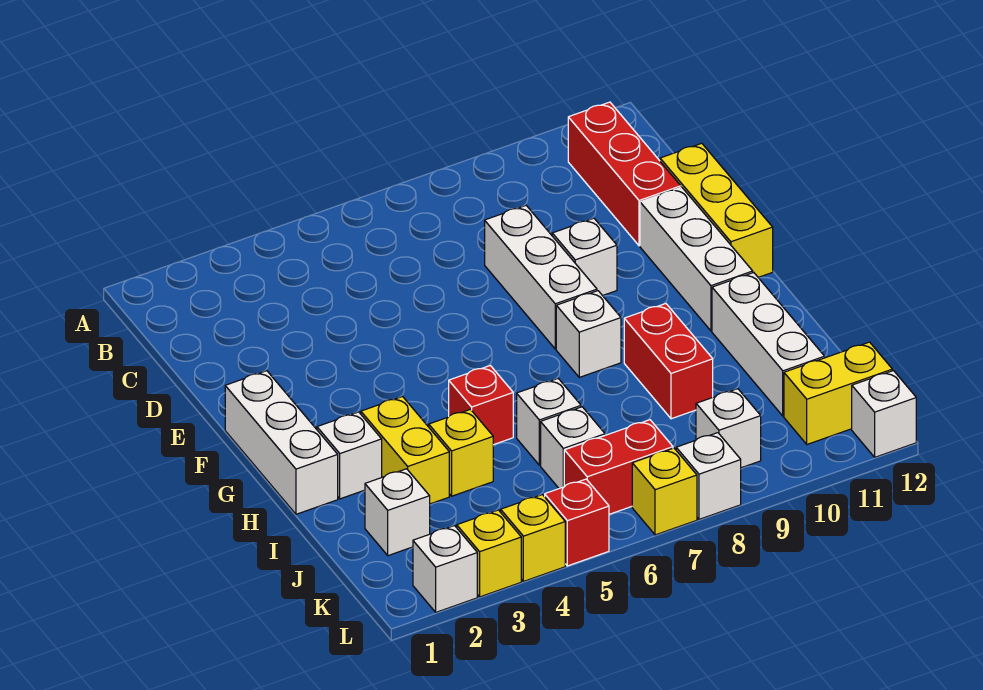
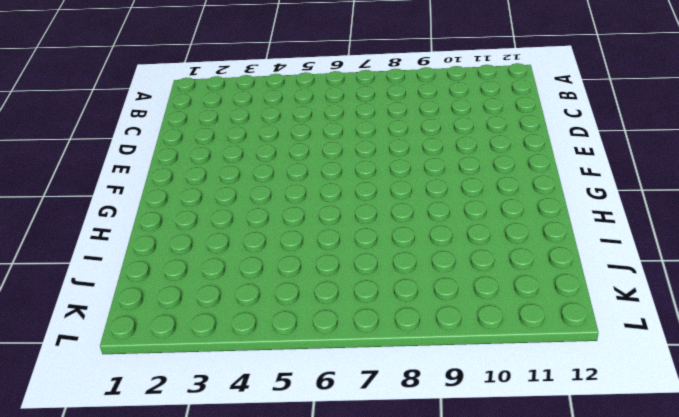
none -> red 1x3 brick [568,102,681,246]
none -> white 1x3 brick [485,206,597,349]
none -> yellow 1x3 brick [660,143,773,277]

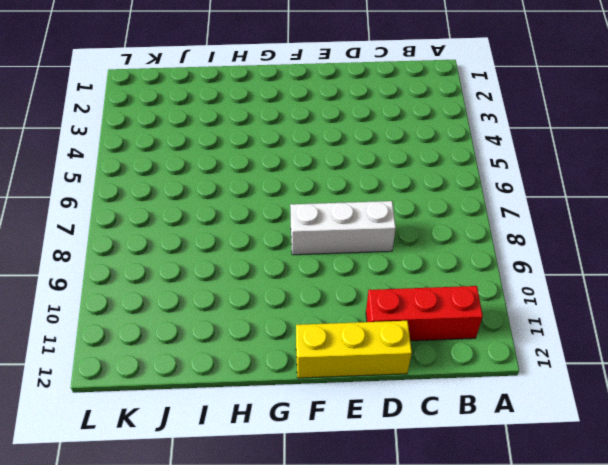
none -> white 1x1 brick [552,218,617,296]
none -> white 1x3 brick [640,187,753,331]
none -> white 1x3 brick [225,371,338,514]

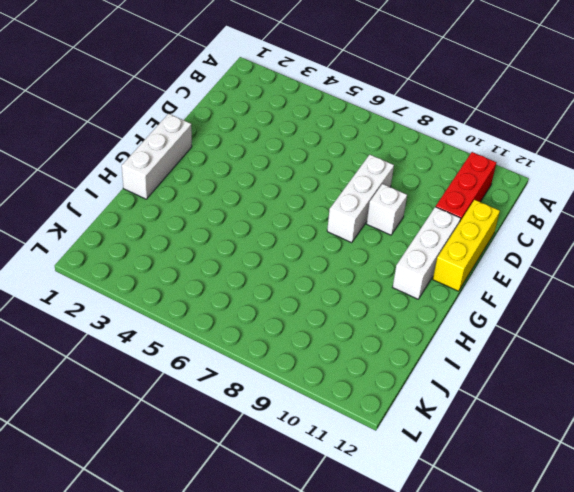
none -> white 1x1 brick [556,291,621,377]
none -> white 1x1 brick [317,412,382,499]
none -> yellow 1x2 brick [361,397,449,504]

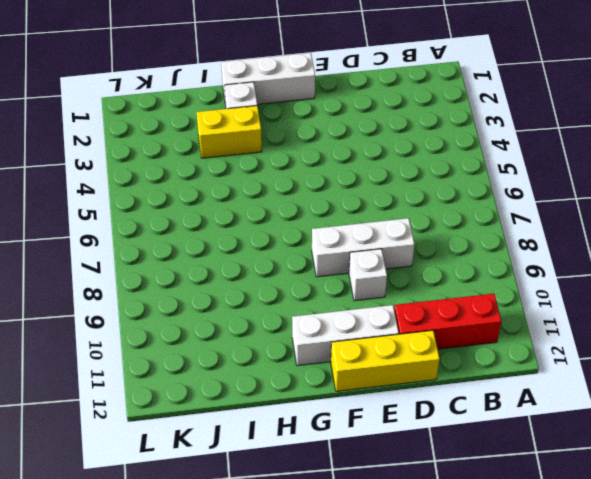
none -> white 1x1 brick [556,291,621,377]
none -> red 1x1 brick [449,366,513,445]
none -> red 1x2 brick [624,304,713,419]

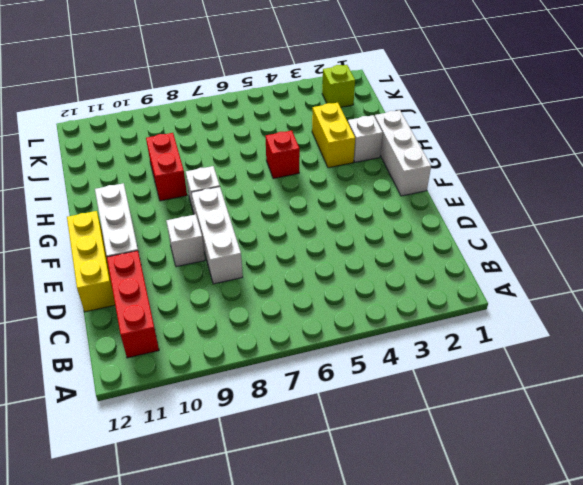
lime 1x1 brick [322,65,355,107] -> none
none -> white 1x3 brick [712,273,825,416]
none -> yellow 1x1 brick [429,409,493,496]
none -> white 1x1 brick [517,379,581,465]

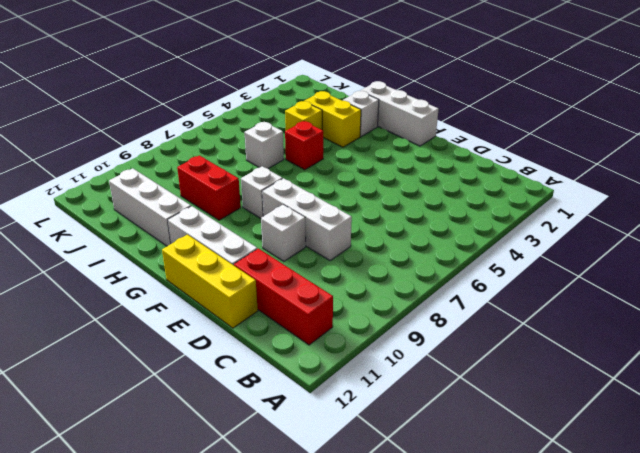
none -> white 1x1 brick [365,469,430,556]
none -> white 1x1 brick [541,407,605,488]
none -> red 1x2 brick [564,420,673,514]

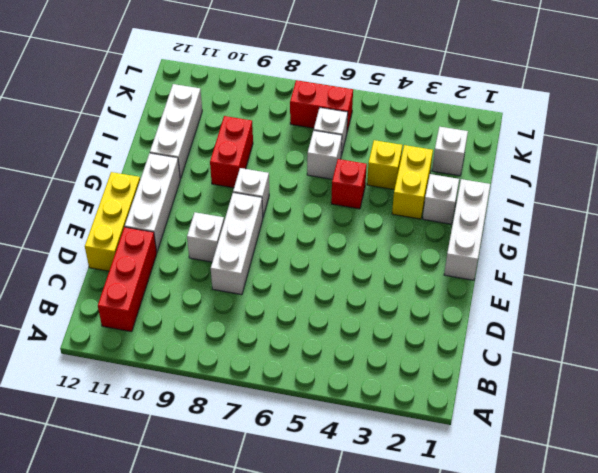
none -> white 1x1 brick [696,389,761,468]
none -> yellow 1x2 brick [784,342,892,444]
none -> white 1x1 brick [413,526,477,612]

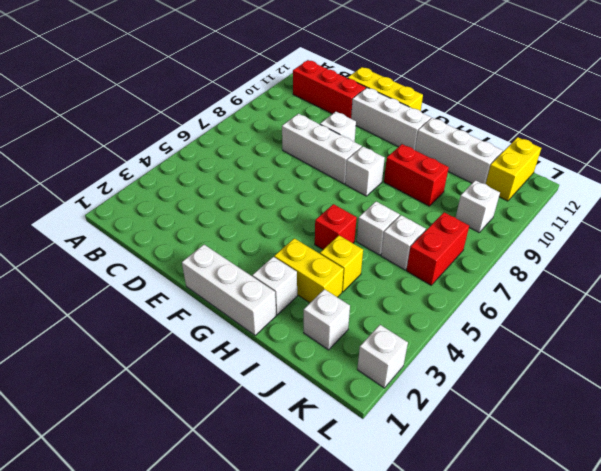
none -> yellow 1x1 brick [457,510,521,597]
none -> yellow 1x1 brick [501,495,565,581]
none -> red 1x1 brick [545,479,609,566]

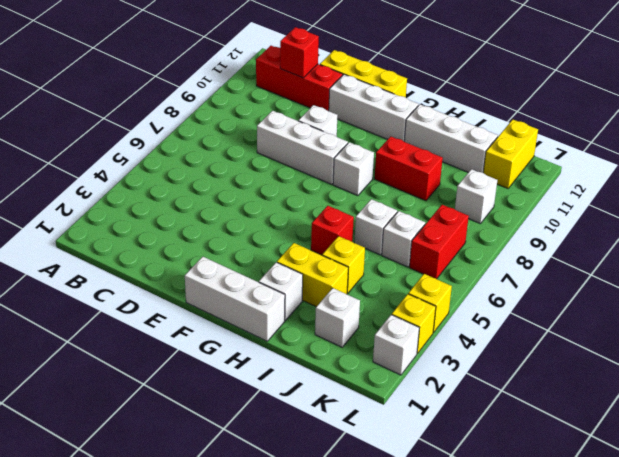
red 1x1 brick [280,27,319,78] -> red 1x1 brick moved to [545,479,609,566]
none -> yellow 1x1 brick [632,448,697,535]
none -> white 1x1 brick [676,433,741,519]
none -> white 1x1 brick [852,371,916,457]

